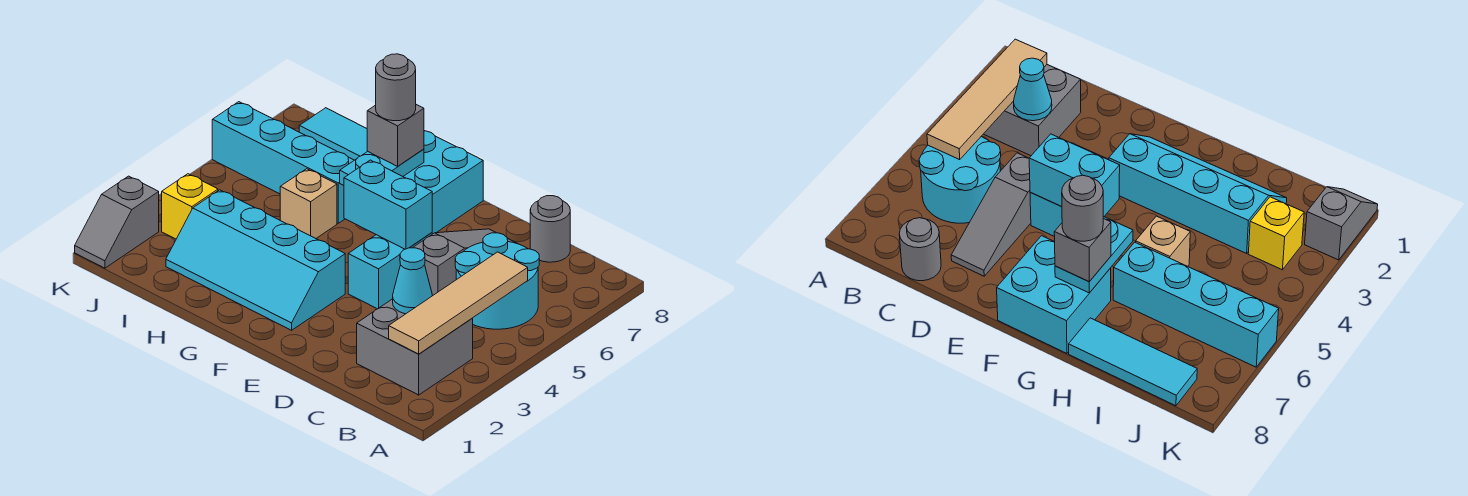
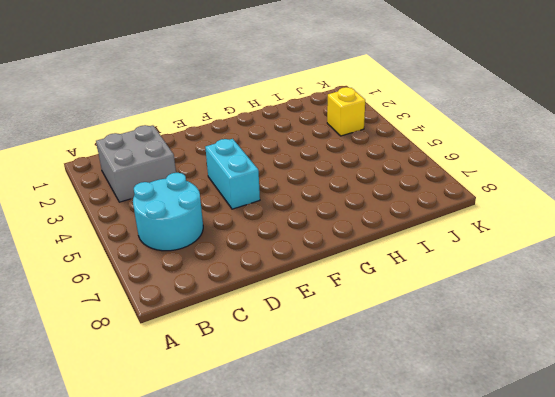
none -> grey 1x1 round brick [530,196,570,262]
none -> grey 1x3 slope [413,229,517,296]
none -> cyan 2x4 slope [166,190,345,330]

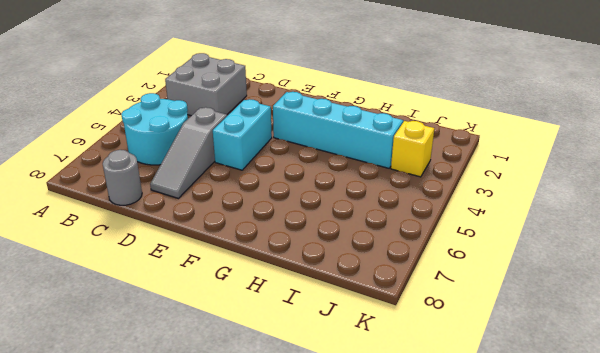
none -> cyan 2x2 brick [403,131,483,234]
none -> tan 1x1 brick [280,169,337,238]
none -> cyan 1x4 brick [212,102,354,223]

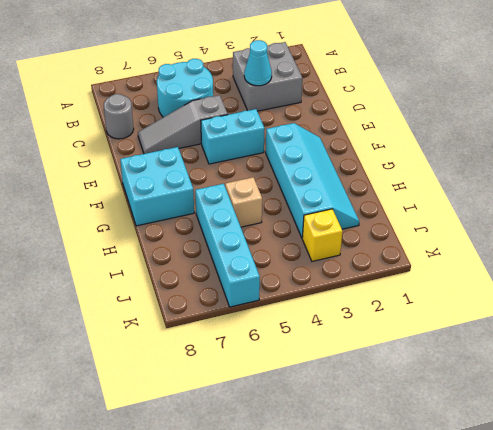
none -> cyan 1x3 tile [299,108,367,160]
none -> grey 1x2 slope [75,176,159,268]
none -> tan 1x4 tile [389,252,528,354]

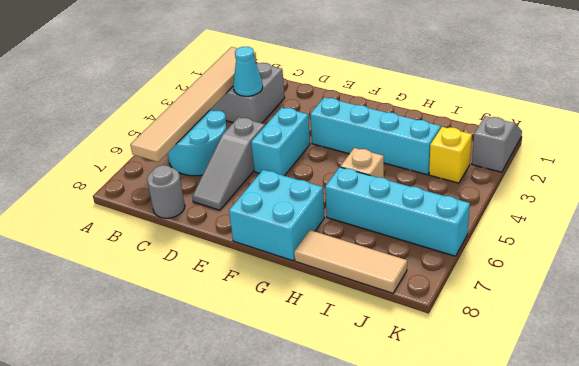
tan 1x6 tile [130,47,256,162] -> tan 1x4 tile [389,252,528,354]
tan 1x3 tile [294,230,407,293] -> cyan 1x3 tile [299,108,367,160]
none -> cyan 1x2 brick [344,160,432,249]
none -> cyan 1x2 plate [340,149,424,185]
none -> grey 1x1 brick [367,105,424,166]

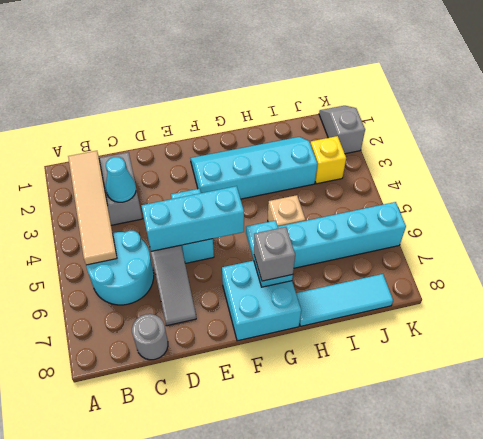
cyan 1x3 brick [141,186,244,251] -> cyan 1x2 brick [344,160,432,249]
none -> grey 1x1 round brick [376,54,416,121]

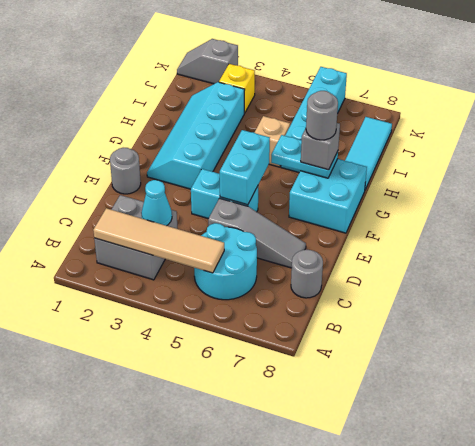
grey 1x1 round brick [110,148,141,194] -> none

